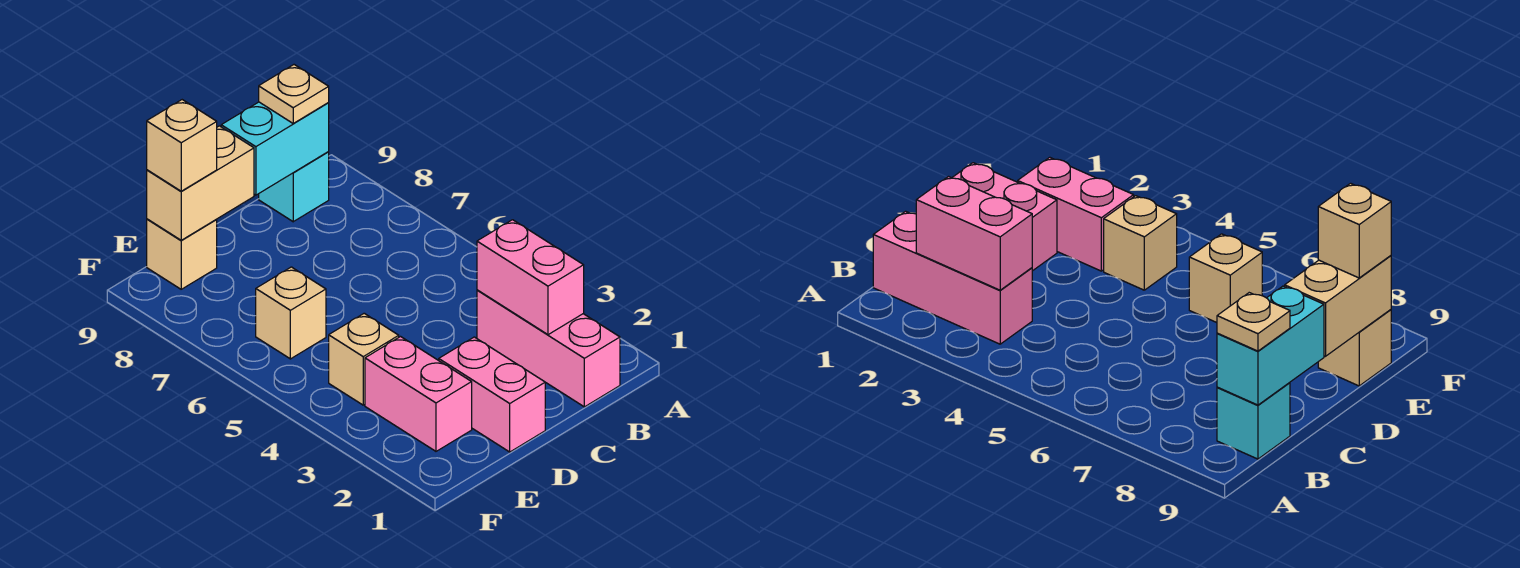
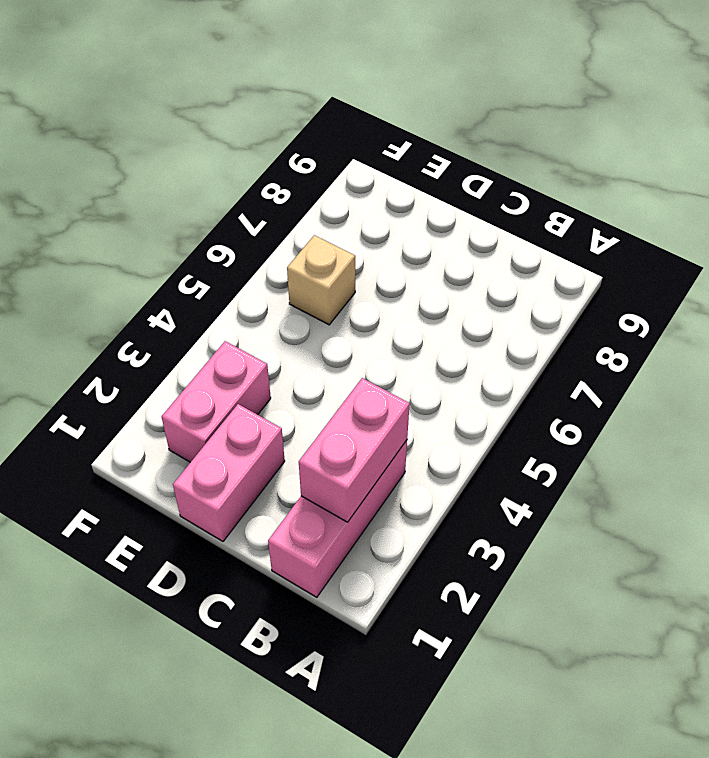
none -> cyan 1x1 brick [259,152,329,222]
none -> tan 1x1 brick [329,313,399,405]
none -> tan 1x1 brick [147,219,217,289]

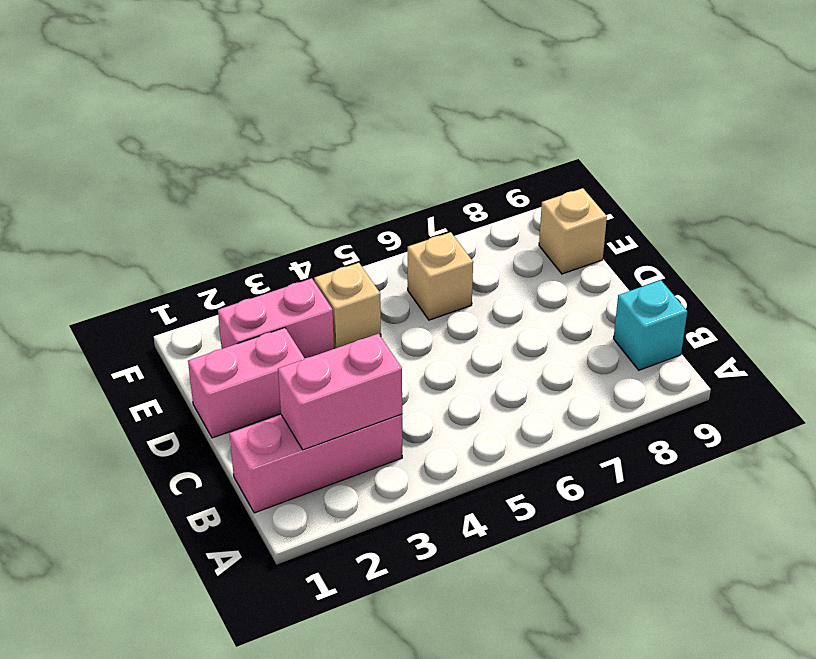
none -> cyan 1x2 brick [221,102,329,195]
none -> tan 1x2 brick [147,126,254,240]
none -> tan 1x1 plate [259,65,329,123]

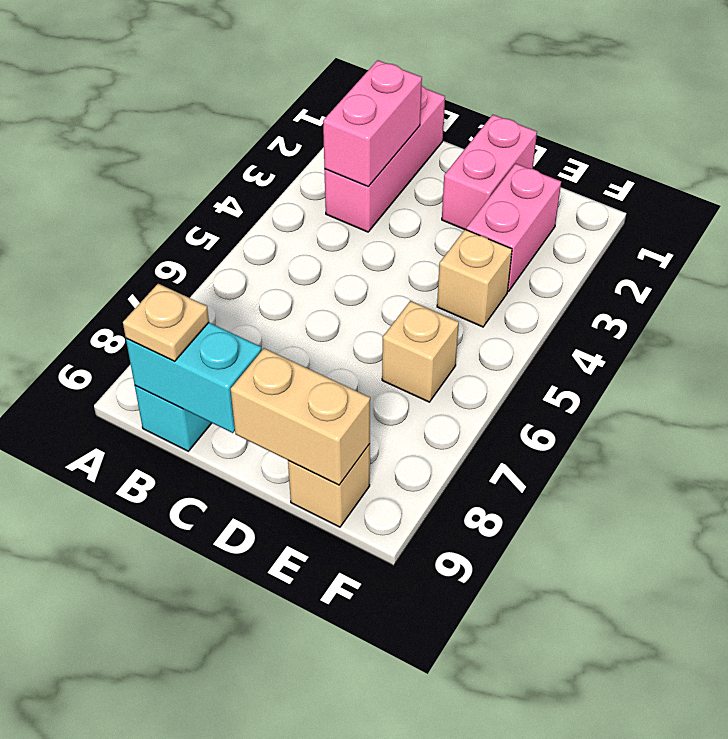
none -> tan 1x1 brick [147,100,217,191]

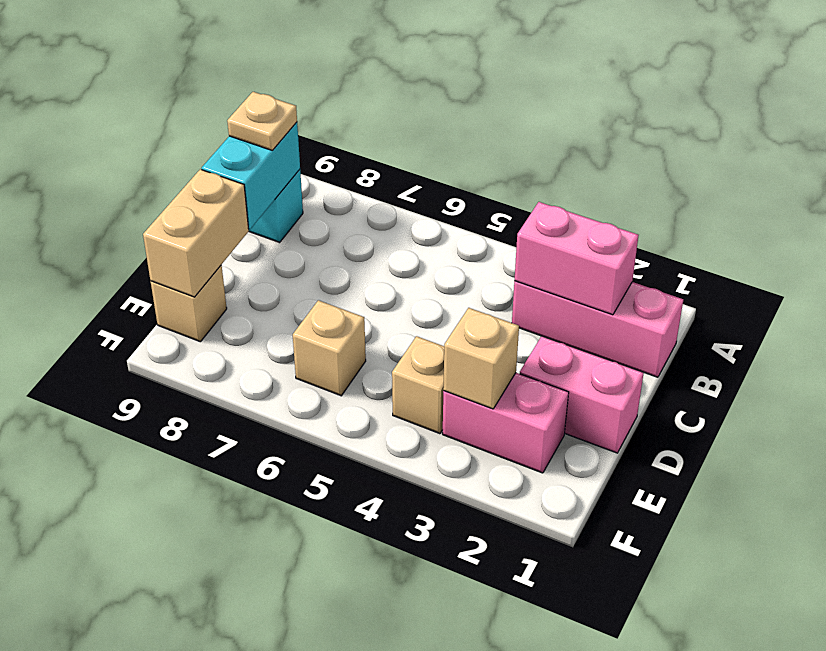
tan 1x1 brick [443,308,519,409] -> tan 1x1 brick moved to [147,100,217,191]

